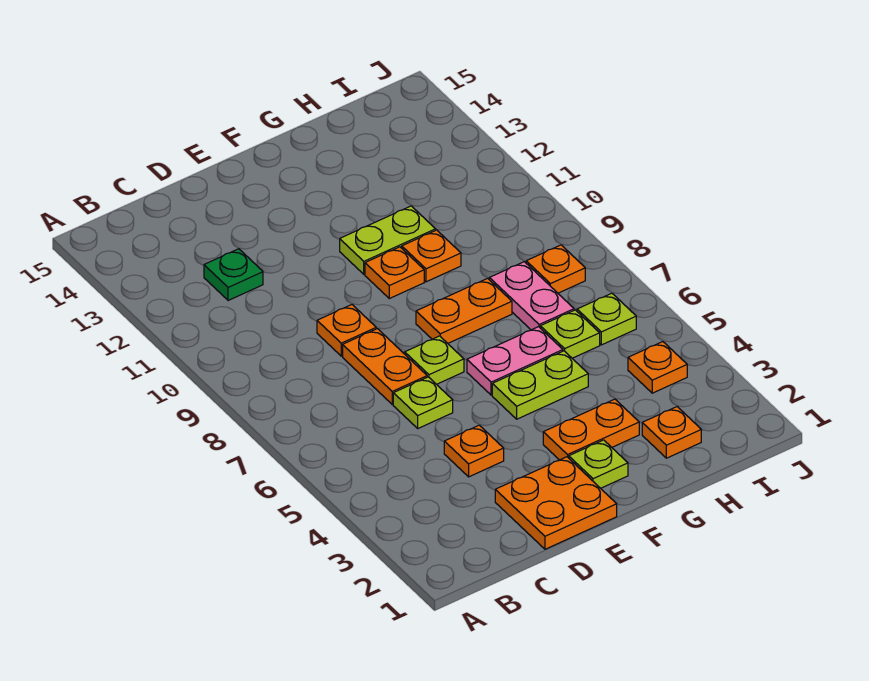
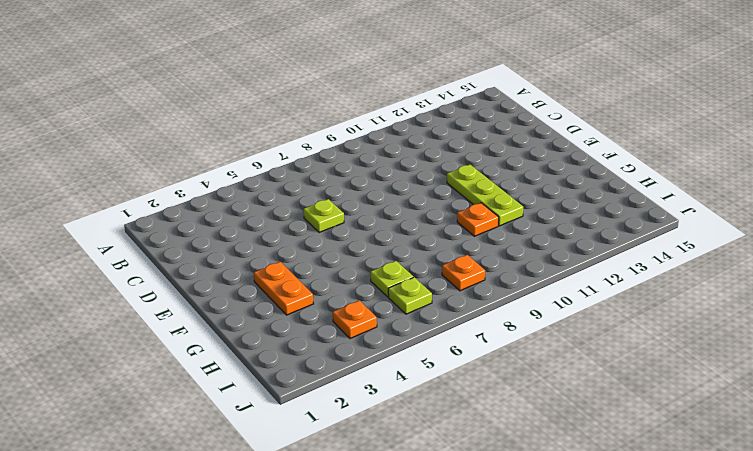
lime 1x3 plate [447,165,523,226] -> lime 1x2 plate [340,206,436,274]
none -> green 1x1 plate [204,249,263,301]
none -> orange 2x2 plate [495,457,617,549]
none -> orange 1x1 plate [444,425,504,477]

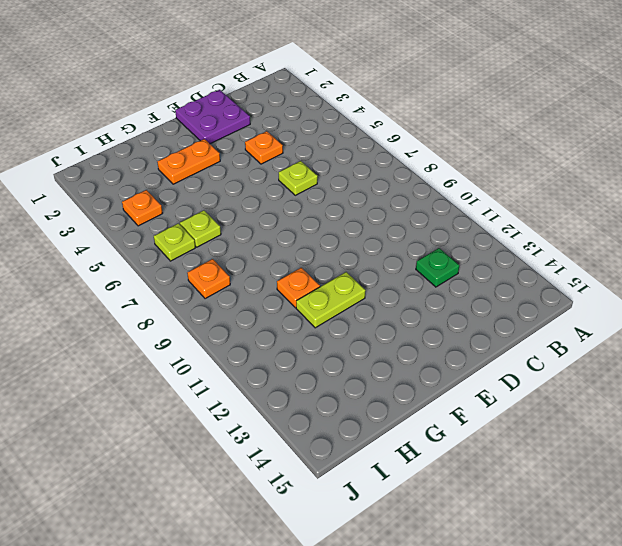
purple 2x2 plate [175,90,250,144] -> orange 2x2 plate [495,457,617,549]
none -> orange 1x2 plate [343,329,427,404]
none -> orange 1x1 plate [317,305,376,356]
none -> lime 1x1 plate [405,336,464,384]

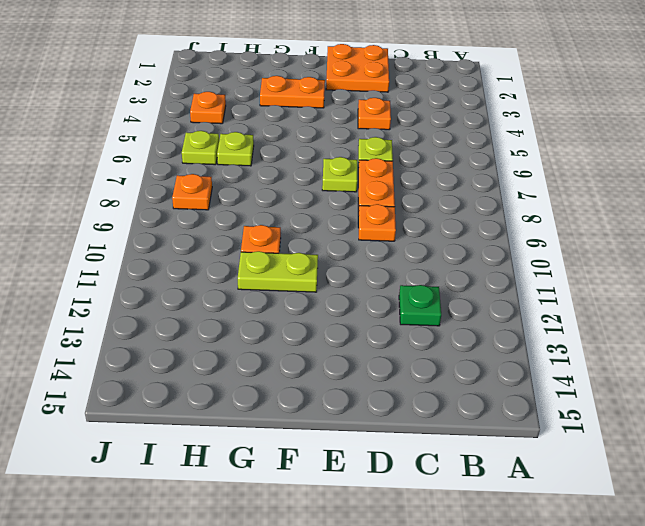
none -> lime 1x1 plate [569,440,628,488]
none -> lime 1x2 plate [492,351,588,419]
none -> pink 1x2 plate [467,327,563,395]

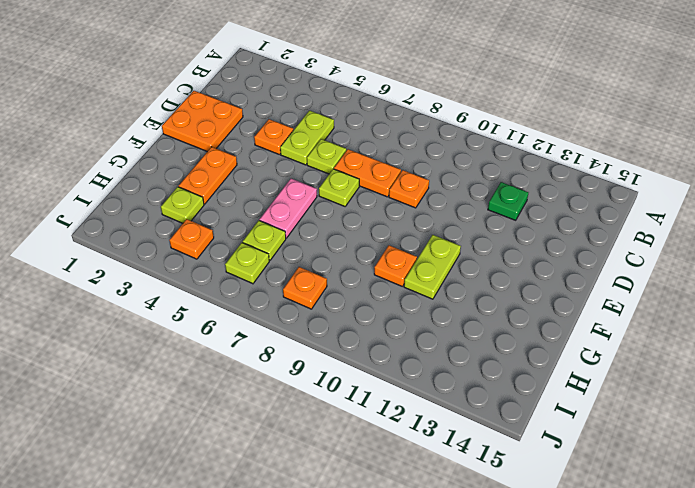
lime 1x2 plate [280,111,334,165] -> lime 1x2 plate moved to [492,351,588,419]
lime 1x1 plate [161,187,204,223] -> lime 1x1 plate moved to [569,440,628,488]
none -> orange 1x2 plate [416,278,512,343]
none -> orange 1x1 plate [365,247,424,298]
none -> orange 1x1 plate [642,407,701,458]

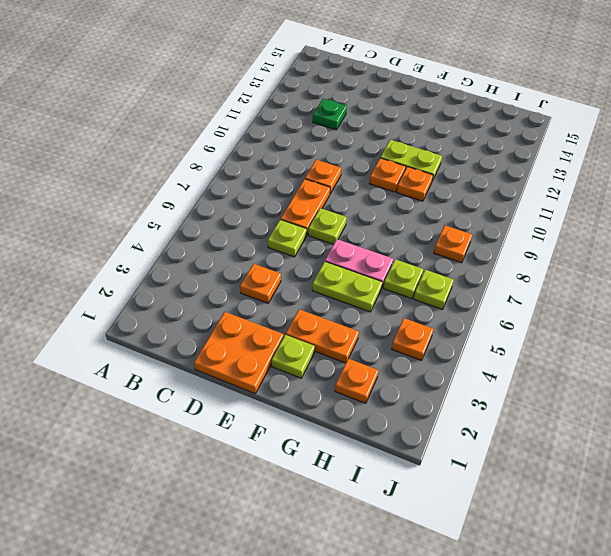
none -> orange 1x2 plate [416,278,512,343]
none -> pink 1x2 plate [489,262,574,330]

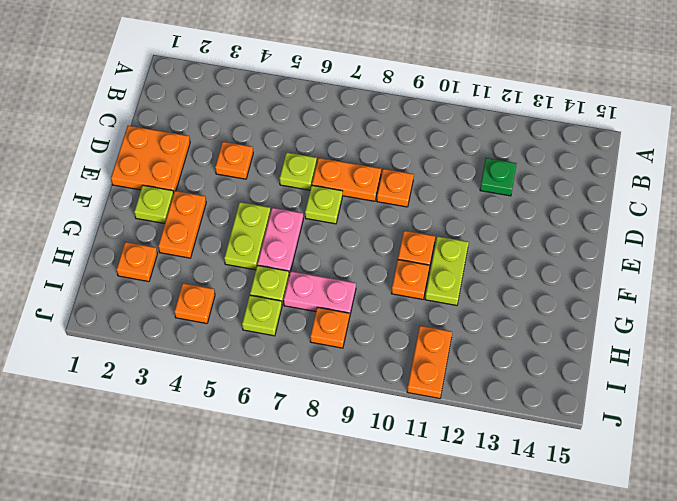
orange 1x2 plate [407,326,452,399] -> orange 1x2 plate moved to [416,278,512,343]

